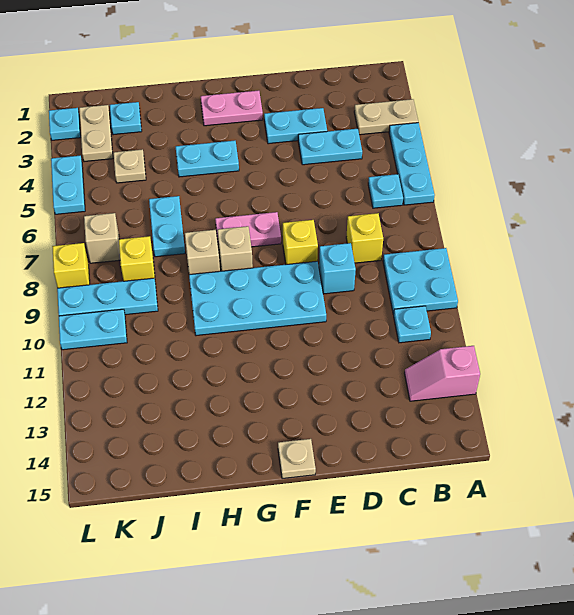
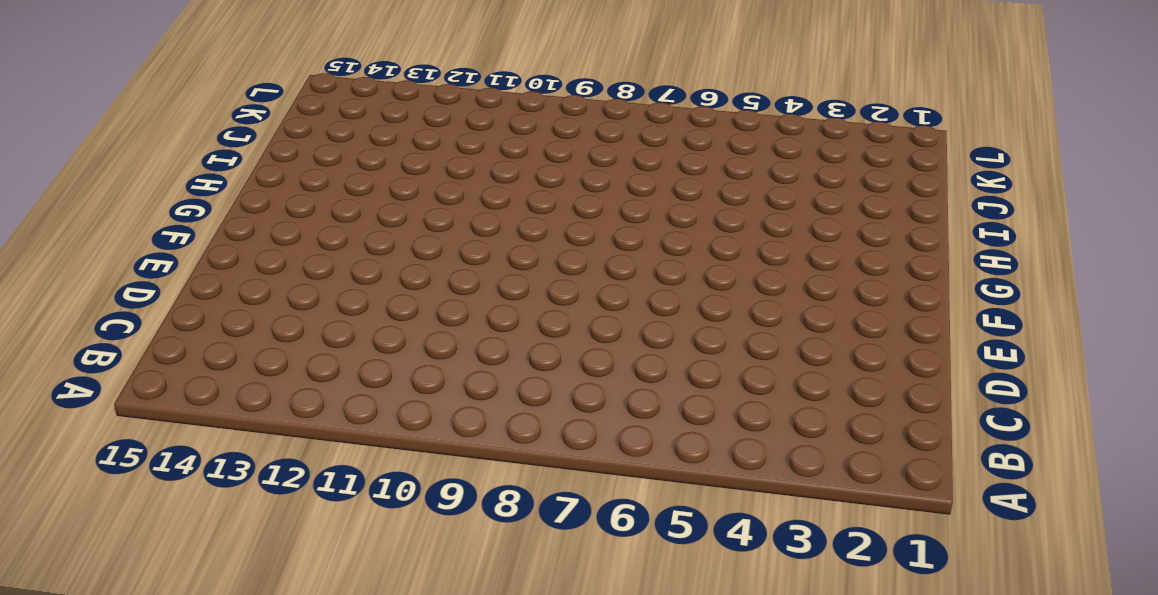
none -> tan 1x2 plate [354,99,418,135]
none -> cyan 1x3 plate [389,123,435,205]
none -> cyan 2x2 plate [383,248,458,314]

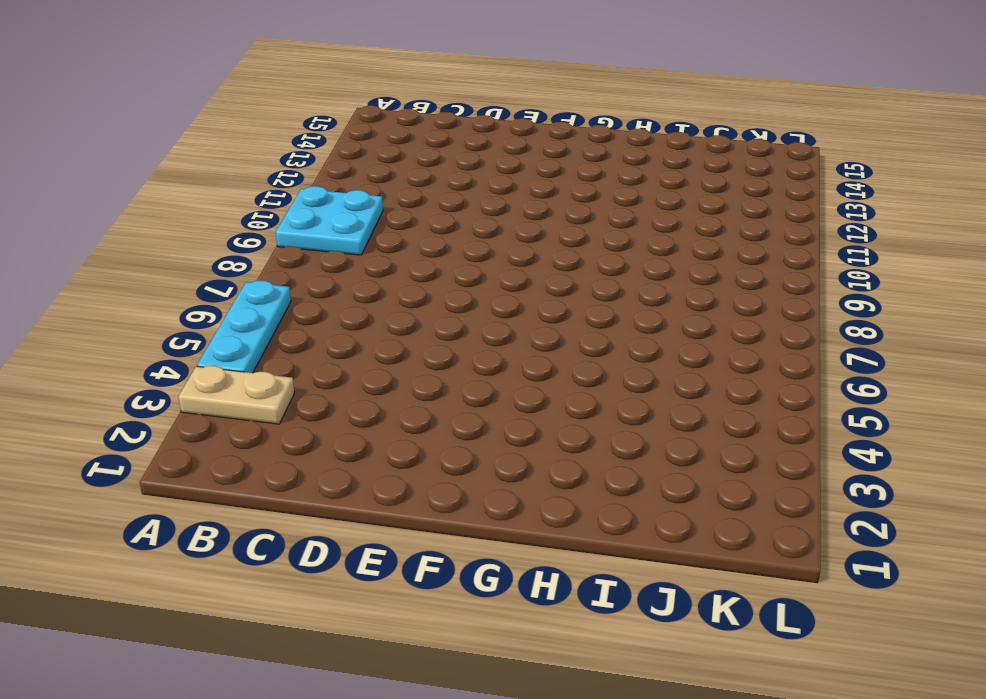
none -> pink 1x2 slope [405,346,480,401]
none -> cyan 1x1 plate [368,174,403,208]
none -> cyan 1x1 plate [393,306,431,343]

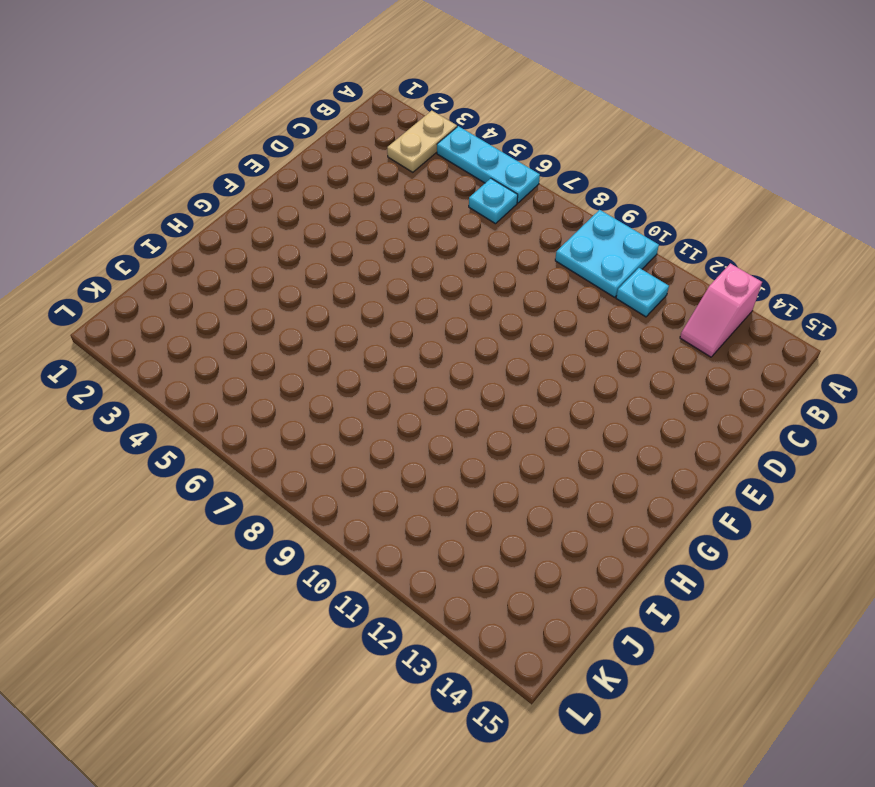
none -> cyan 1x2 plate [298,129,362,165]
none -> yellow 1x1 brick [346,213,383,263]
none -> cyan 1x2 plate [264,108,327,144]

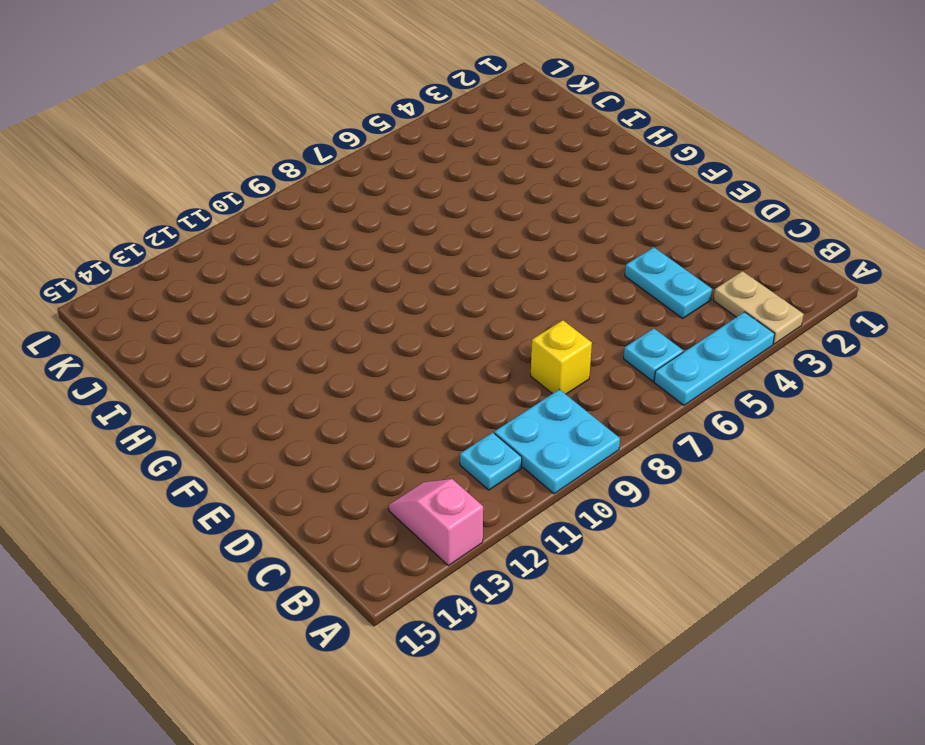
none -> cyan 1x2 plate [264,108,327,144]
none -> cyan 1x1 brick [319,243,356,294]
none -> yellow 1x1 brick [283,220,318,265]

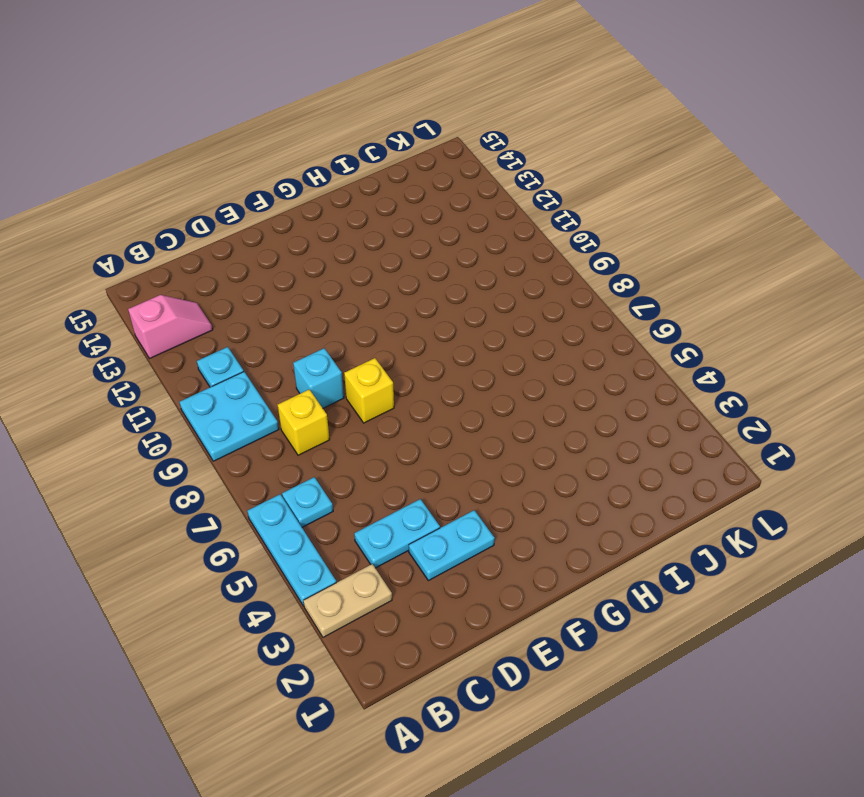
none -> cyan 2x4 plate [189,261,326,336]
none -> pink 1x2 plate [201,91,263,126]
none -> pink 1x2 plate [215,212,281,247]

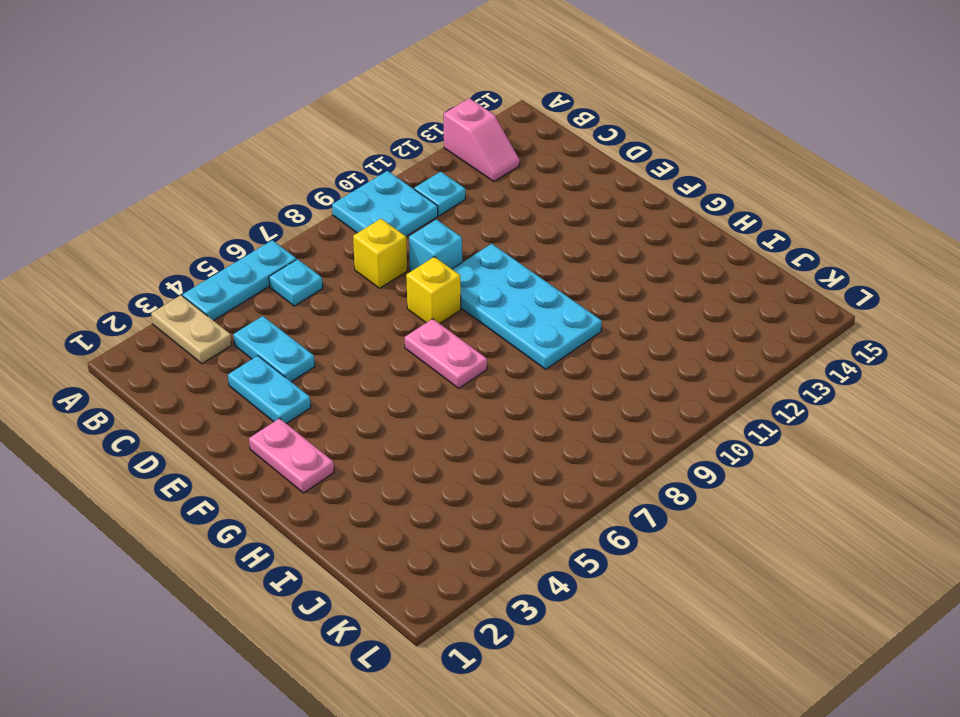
none -> tan 1x1 plate [278,439,316,479]
none -> cyan 1x2 plate [176,141,239,177]
none -> tan 1x1 brick [218,226,253,271]

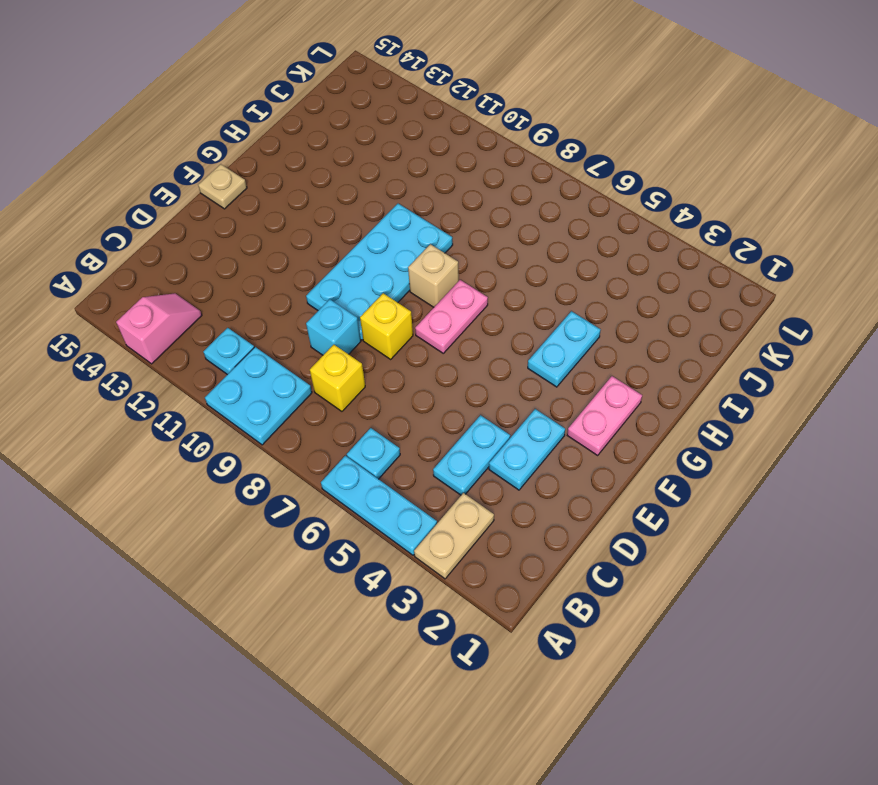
none -> tan 1x1 brick [185,230,220,275]
none -> cyan 1x2 plate [149,196,185,257]
none -> cyan 1x1 plate [110,102,142,135]

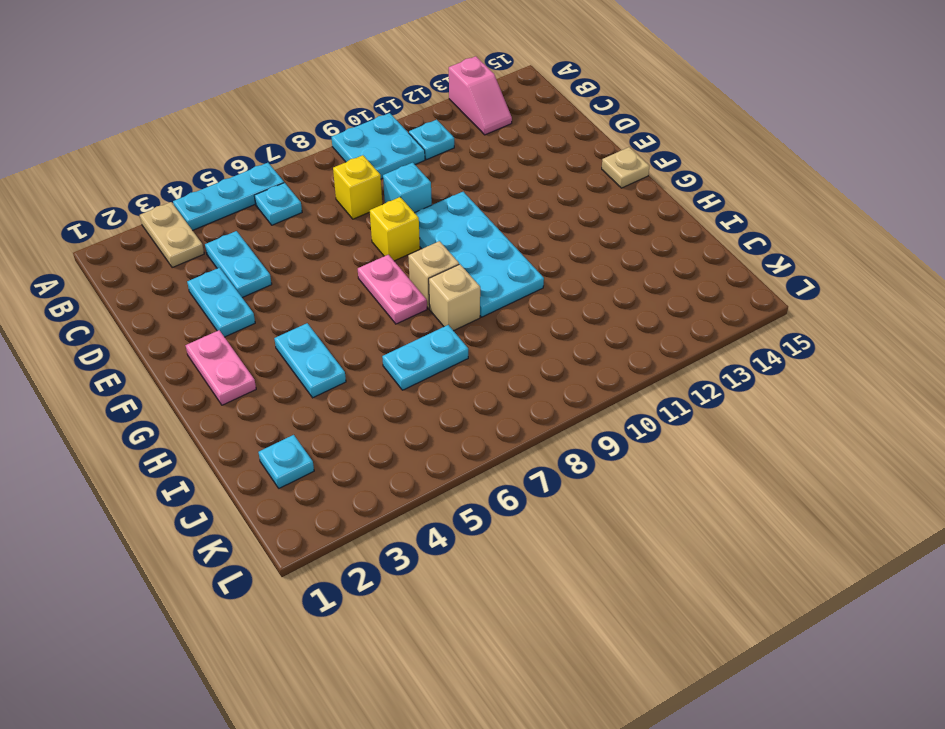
none -> tan 1x1 plate [114,149,146,183]
none -> yellow 1x1 brick [119,236,155,281]
none -> cyan 1x3 plate [57,278,158,316]

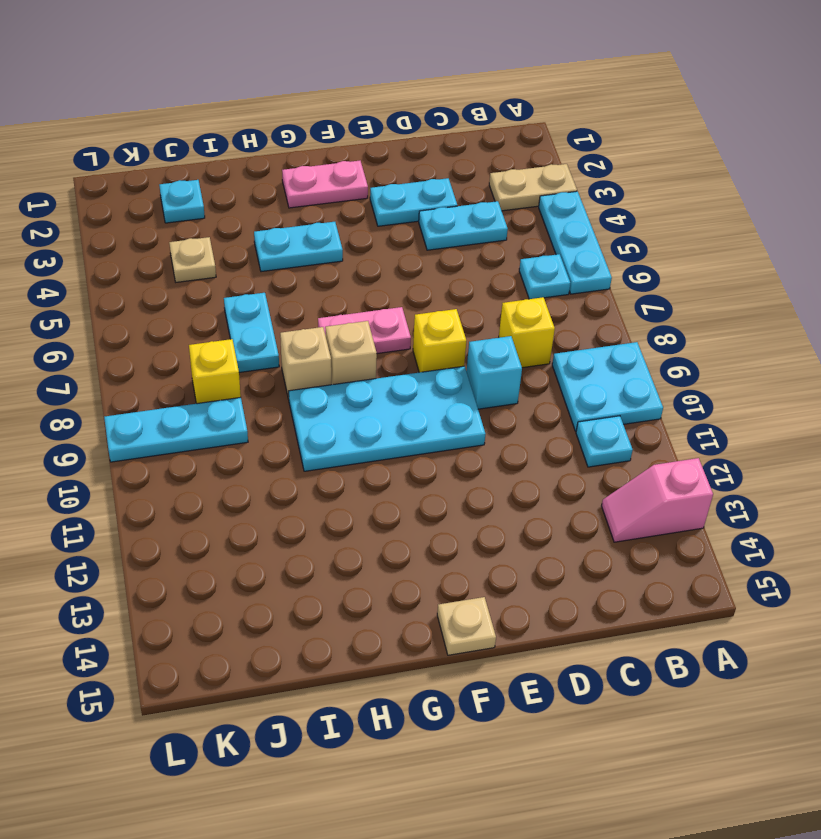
none -> tan 1x2 plate [79,105,113,162]
none -> tan 1x1 brick [84,213,120,263]
none -> cyan 1x2 plate [59,309,127,350]

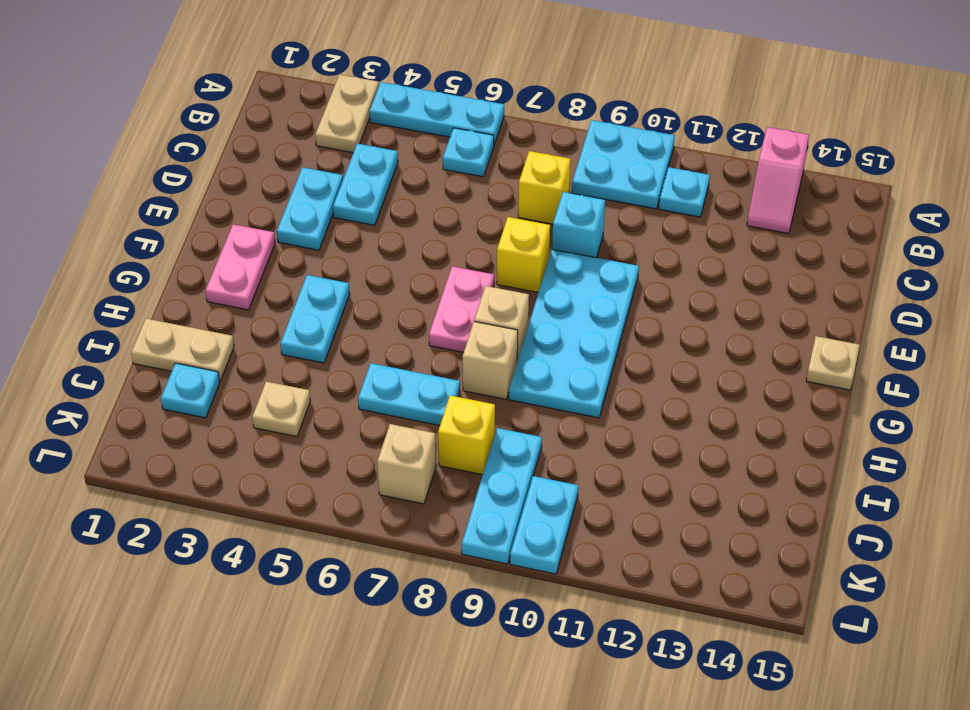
tan 1x2 plate [131,319,234,381] -> tan 1x2 plate moved to [79,105,113,162]
none -> cyan 1x1 plate [49,108,81,140]
none -> cyan 1x2 plate [51,156,85,214]
none -> yellow 1x1 brick [52,243,90,288]

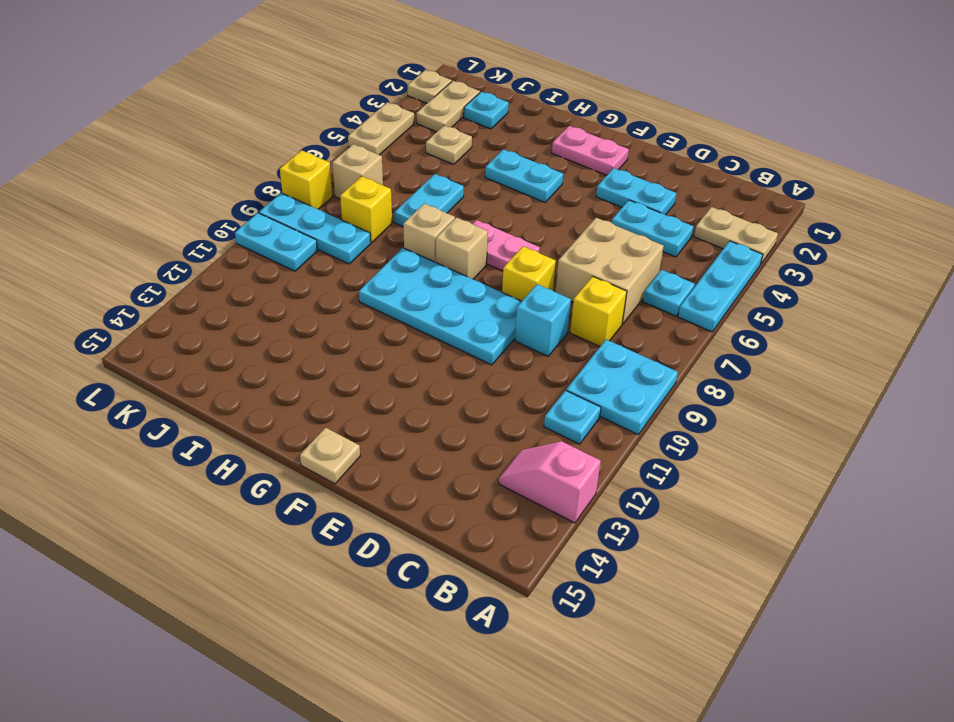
tan 2x2 brick [556,218,664,324] -> none
tan 1x1 plate [408,70,452,103] -> cyan 1x1 plate [49,108,81,140]
tan 1x2 plate [348,102,414,155] -> cyan 1x2 plate [51,156,85,214]

